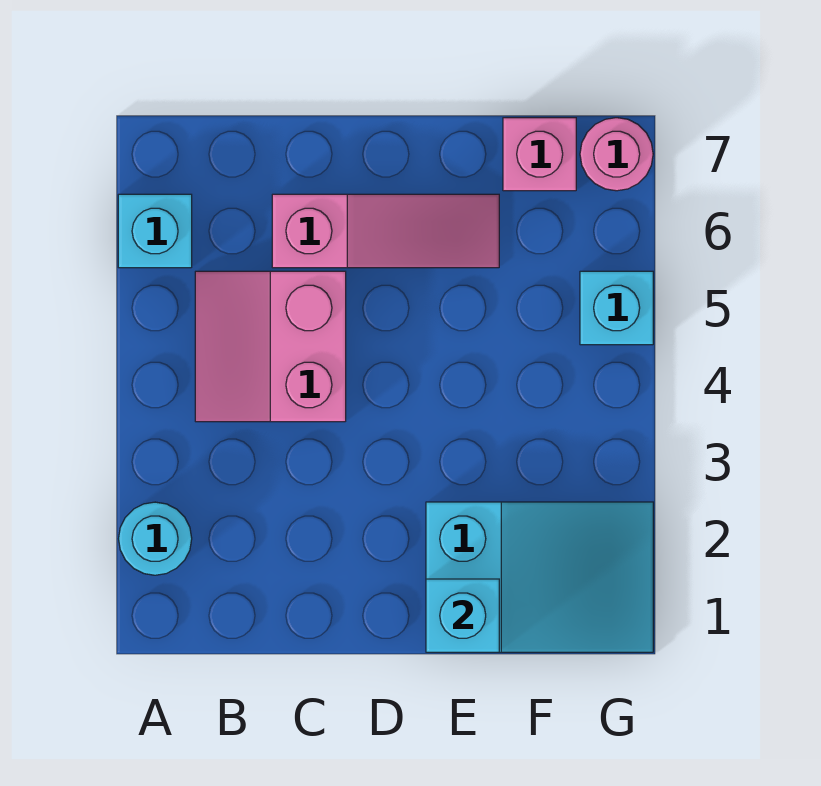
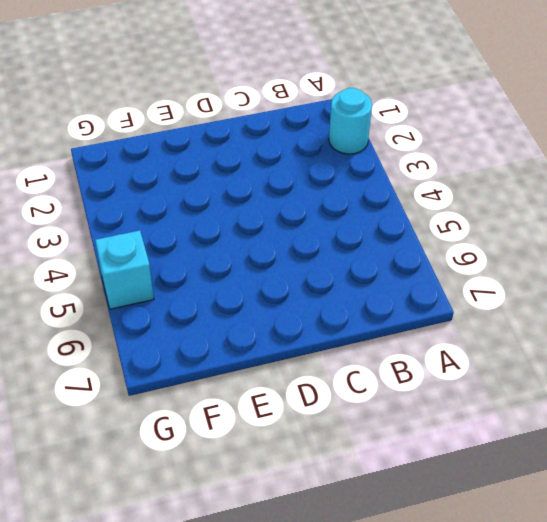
none -> cyan 1x1 brick [118,194,192,268]
none -> pink 2x2 slope [195,271,346,422]

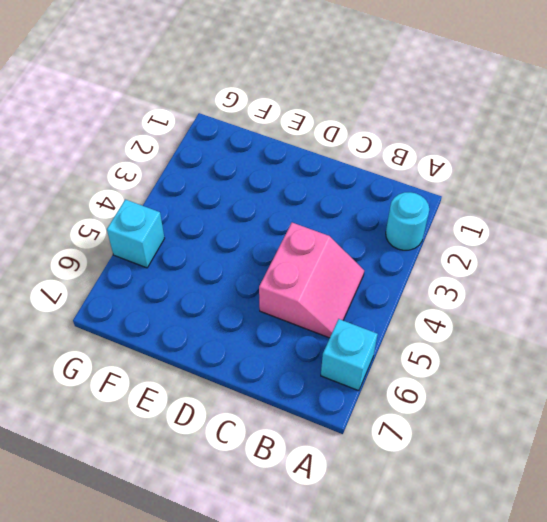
none -> pink 1x3 slope [272,194,499,268]
none -> cyan 2x3 slope [426,502,653,652]

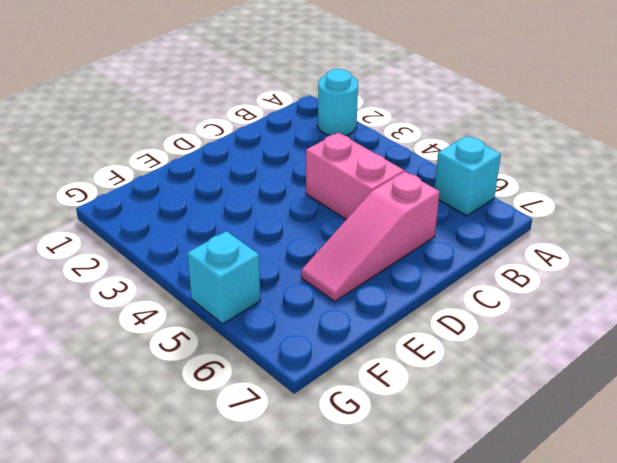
none -> cyan 2x3 slope [426,502,653,652]
none -> pink 1x1 brick [503,118,576,191]

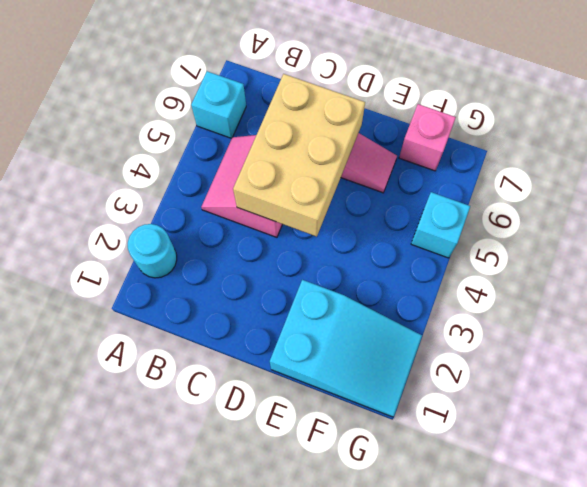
tan 2x3 brick [233,74,365,237] -> none
none -> pink 1x1 round brick [580,118,653,191]
none -> cyan 1x1 brick [426,579,499,652]

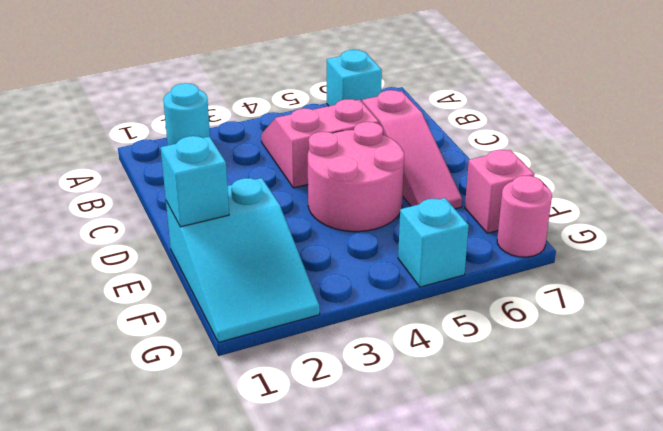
pink 2x2 round brick [308,122,404,232] -> none

